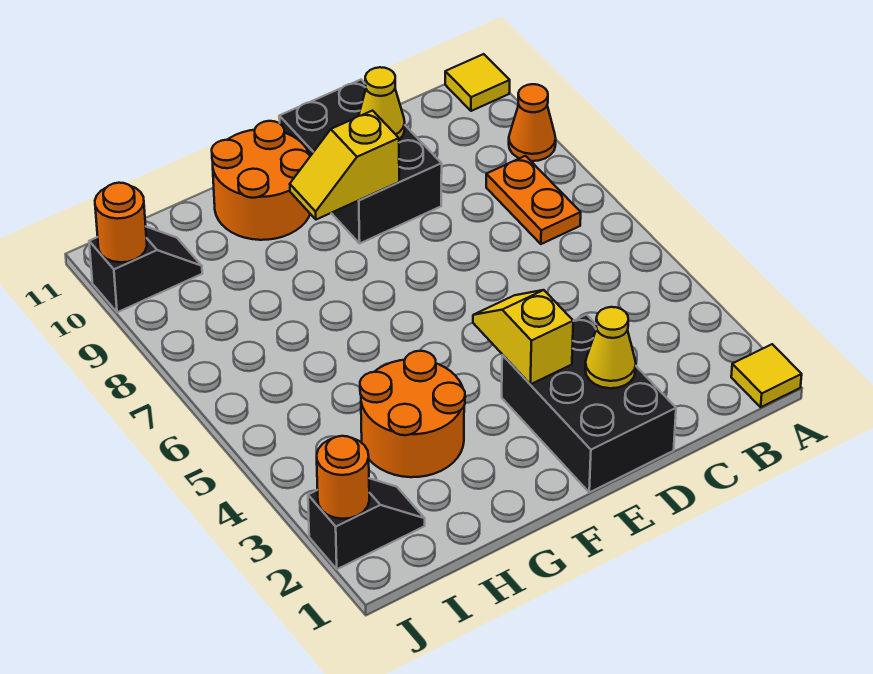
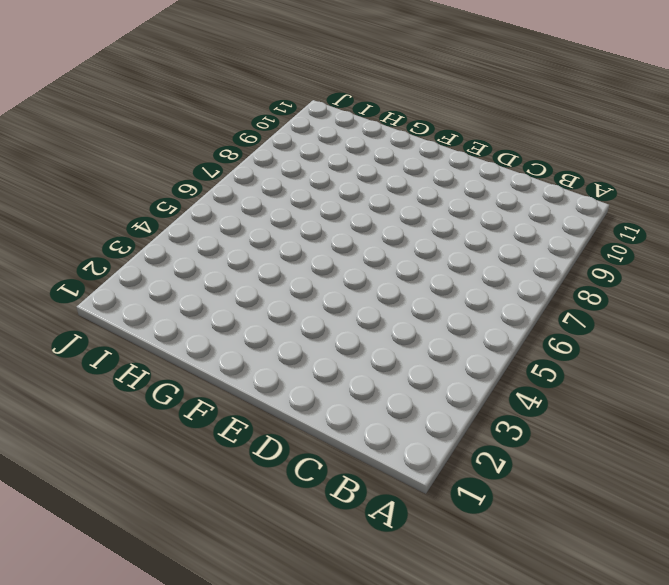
none -> yellow 1x1 tile [731,344,802,407]
none -> orange 1x1 cone [509,84,556,161]
none -> yellow 1x1 tile [445,54,510,111]

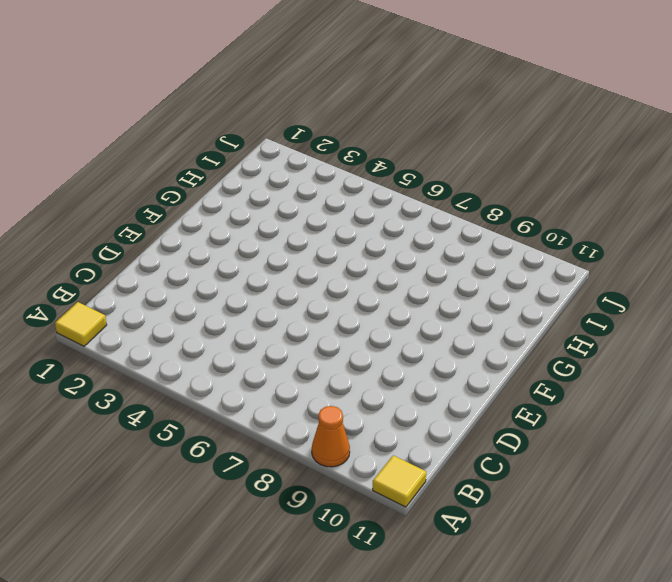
none -> orange 1x2 plate [486,156,581,244]
none -> black 2x3 brick [502,315,676,492]
none -> black 2x3 brick [279,80,442,243]

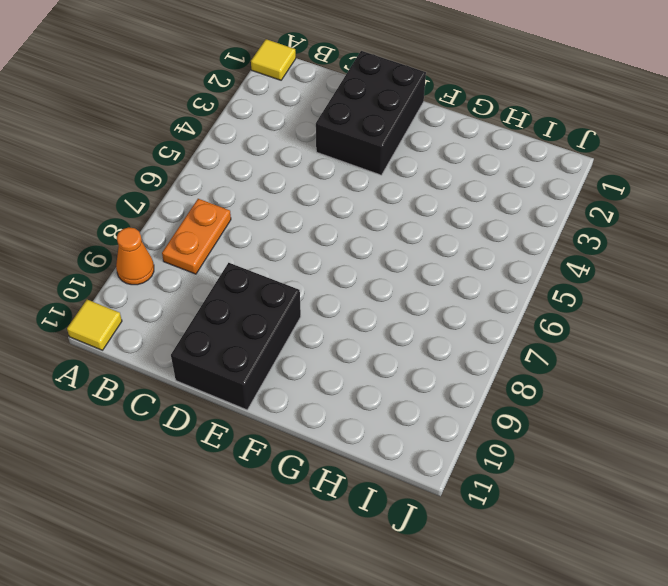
none -> orange 2x2 round brick [212,121,310,240]
none -> orange 2x2 round brick [360,351,465,477]
none -> black 1x2 slope [308,478,425,569]

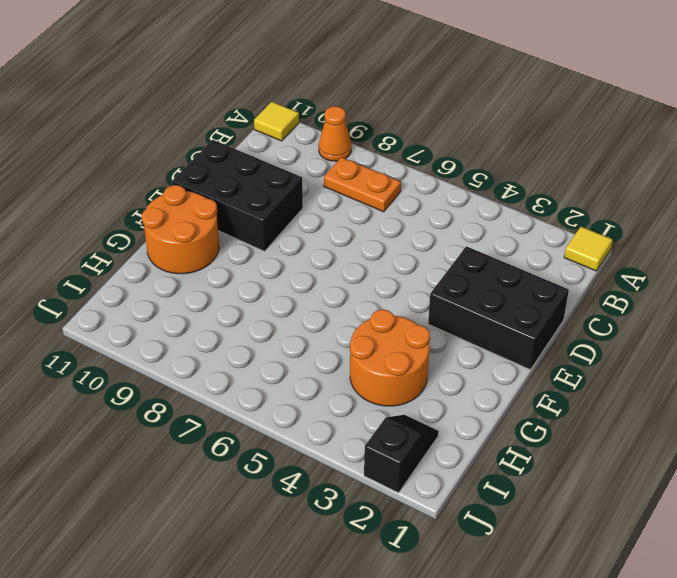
none -> black 1x2 slope [89,227,202,312]
none -> yellow 1x1 cone [585,307,636,388]
none -> yellow 1x1 cone [359,67,405,139]

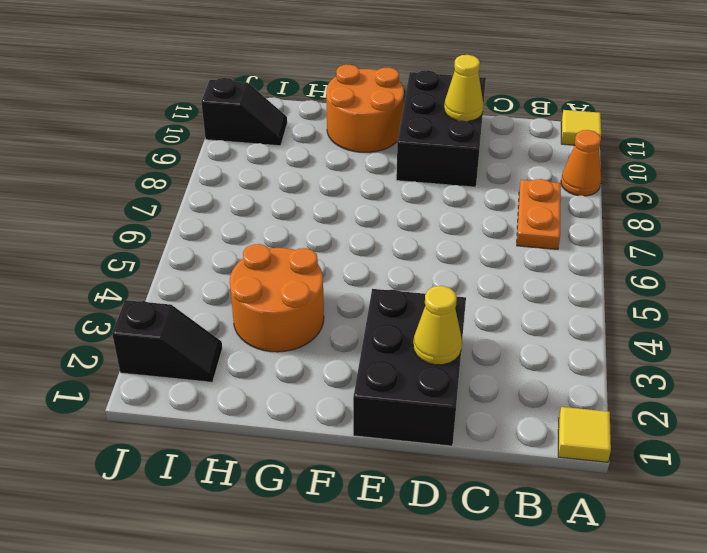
none -> yellow 1x2 slope [473,290,573,384]
none -> yellow 1x2 slope [290,111,399,220]
none -> orange 1x1 round brick [317,436,369,519]

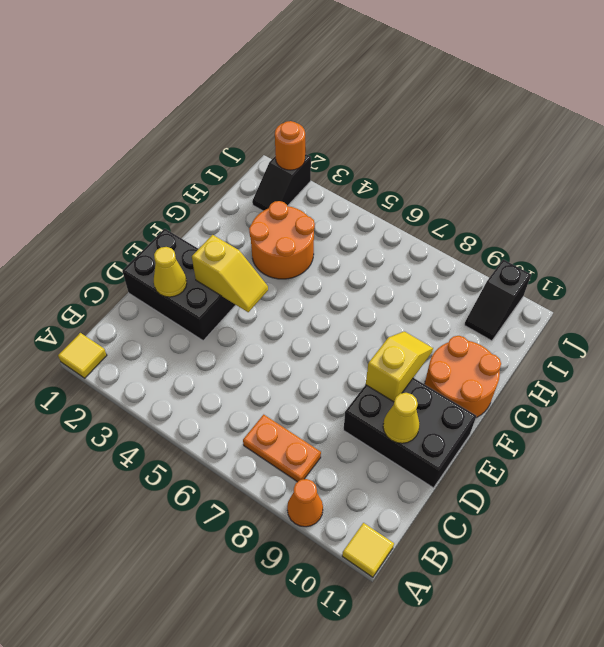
none -> orange 1x1 round brick [95,183,147,262]

